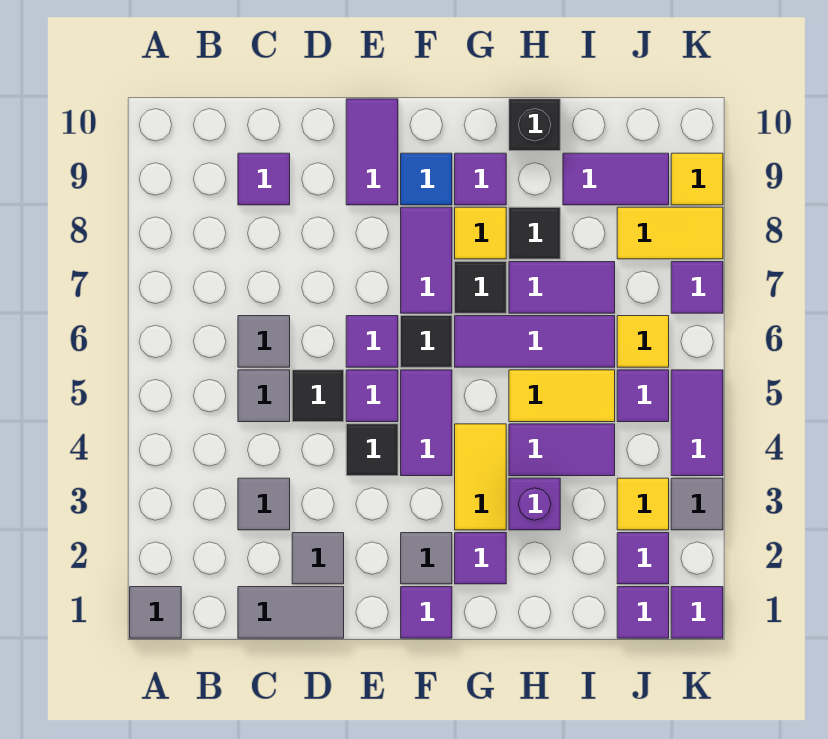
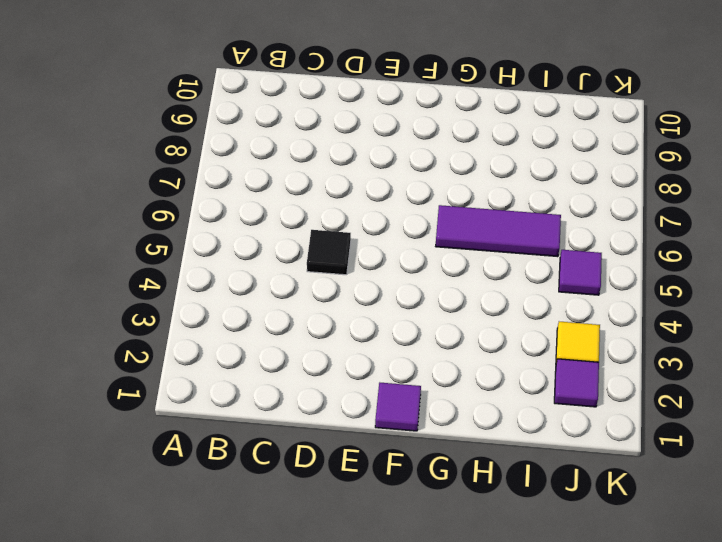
none -> grey 1x1 tile [130,587,181,638]
none -> grey 1x2 tile [238,587,344,638]
none -> grey 1x1 tile [238,478,290,530]
none -> grey 1x1 tile [238,370,290,422]

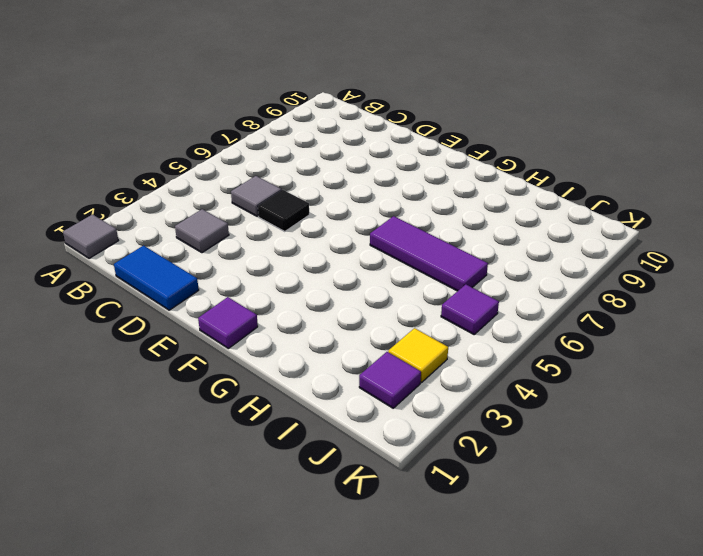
blue 1x2 tile [114,246,199,310] -> grey 1x2 tile [238,587,344,638]
none -> grey 1x1 tile [238,316,290,367]
none -> purple 1x1 tile [238,153,290,205]
none -> grey 1x1 tile [292,533,344,584]
none -> black 1x1 tile [346,424,398,476]

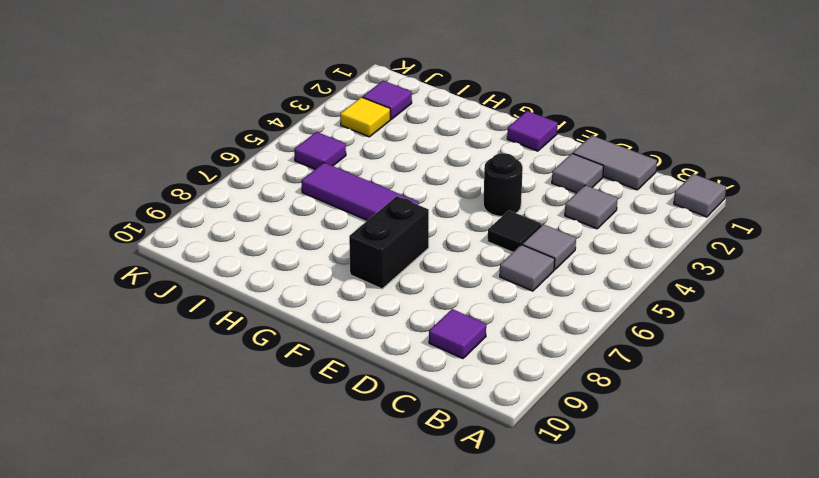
black 1x1 round brick [483,153,523,216] -> black 1x1 tile [346,424,398,476]
black 1x2 brick [349,196,429,289] -> purple 1x2 tile [401,207,452,313]
none -> purple 1x1 tile [346,370,398,422]
none -> purple 1x1 tile [346,316,398,367]
none -> purple 1x2 tile [346,99,398,205]
none -> grey 1x1 tile [401,533,452,584]

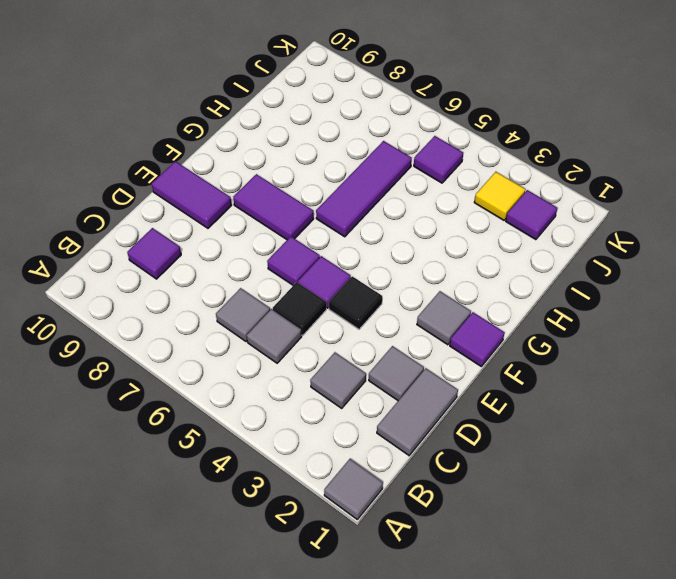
none -> purple 1x2 tile [401,370,452,476]
none -> black 1x1 tile [401,316,452,367]
none -> blue 1x1 tile [401,153,452,205]
none -> purple 1x1 tile [455,533,506,584]

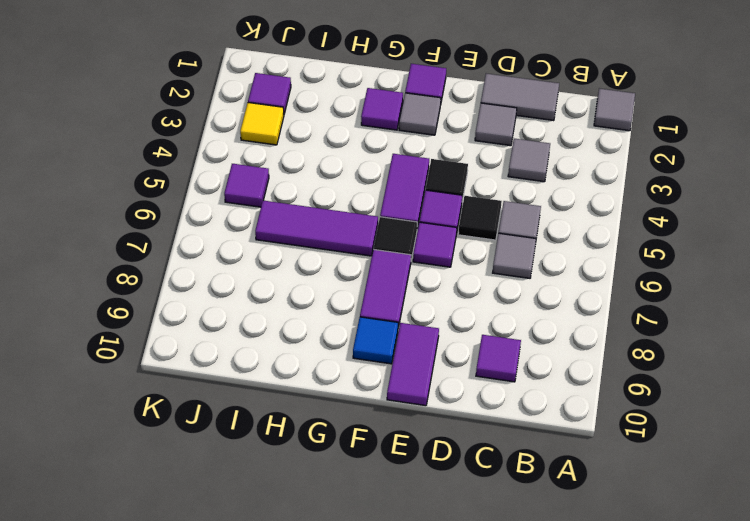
none -> yellow 1x2 tile [455,424,506,530]
none -> black 1x1 tile [455,262,506,313]
none -> yellow 1x1 tile [455,207,506,259]
none -> purple 1x1 tile [455,153,506,205]

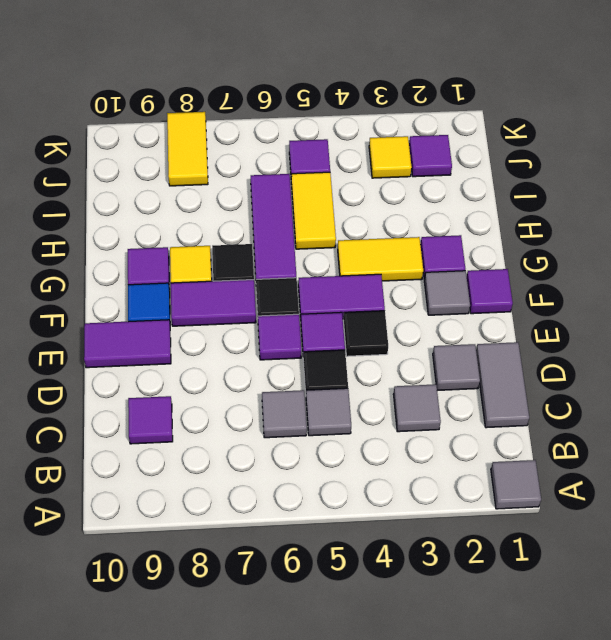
none -> purple 1x1 brick [509,478,560,530]
none -> purple 1x2 tile [509,424,615,476]
none -> purple 1x2 tile [509,262,615,313]
none -> black 1x1 tile [509,207,560,259]

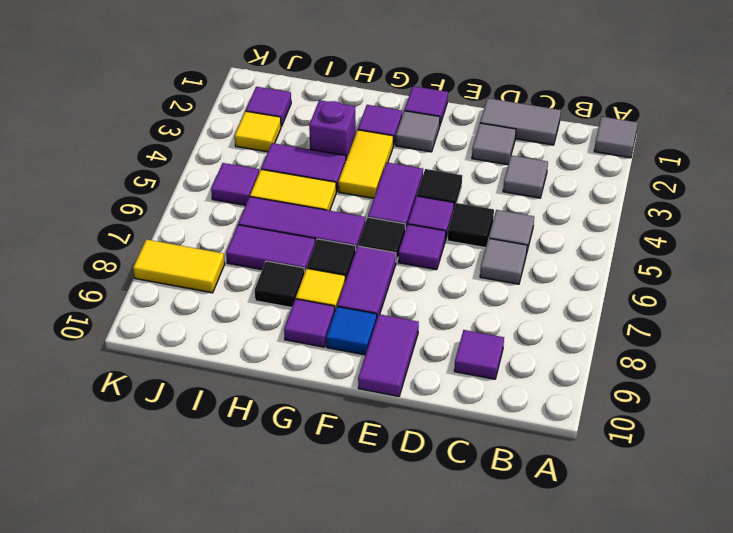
none -> black 1x1 brick [509,99,560,151]
none -> purple 1x2 tile [563,153,669,205]
none -> purple 1x1 tile [617,587,669,638]
none -> yellow 1x1 tile [617,316,669,367]

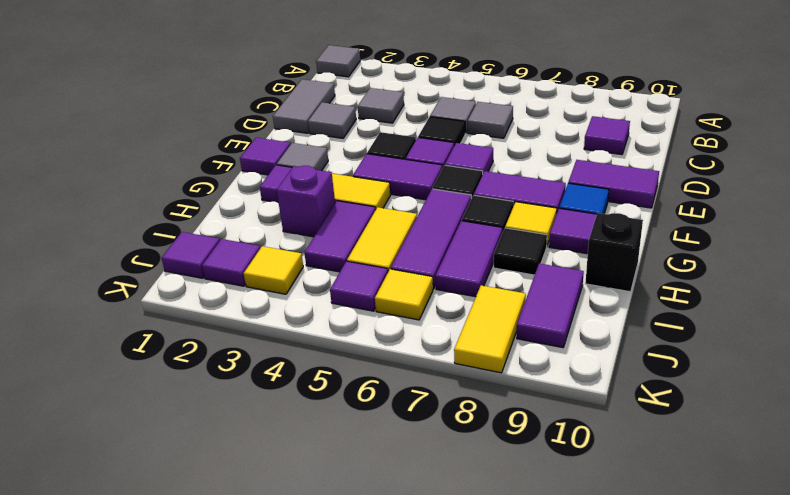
none -> purple 1x1 tile [671,587,723,638]
none -> grey 1x1 tile [671,478,723,530]
none -> purple 1x2 tile [671,370,723,476]
none -> purple 1x1 tile [671,262,723,313]

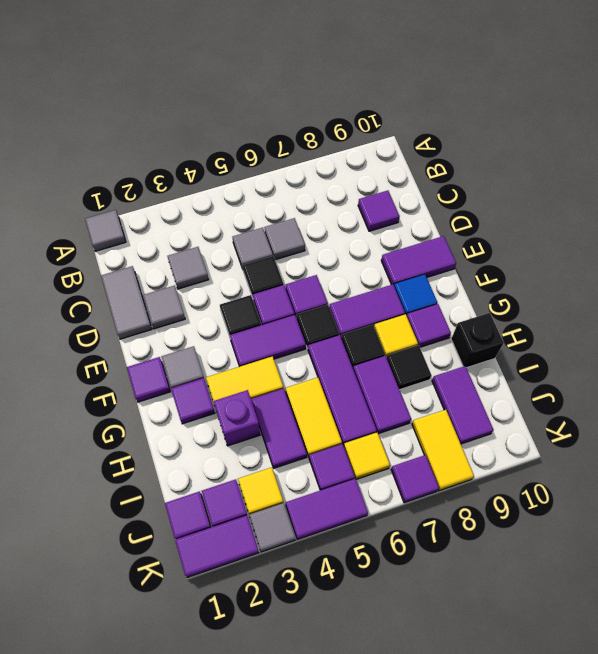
purple 1x2 tile [175,516,259,578] -> purple 1x1 tile [671,587,723,638]
none -> yellow 1x1 tile [671,153,723,205]

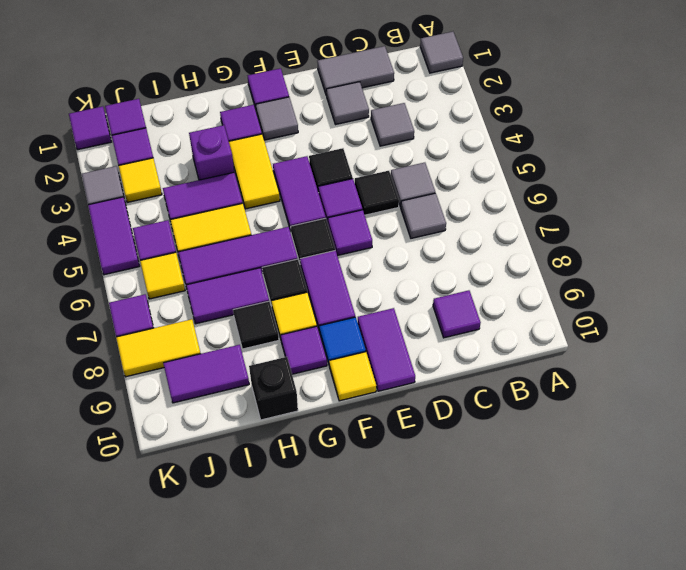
yellow 1x1 tile [329,352,376,401] -> yellow 1x1 tile moved to [671,153,723,205]

